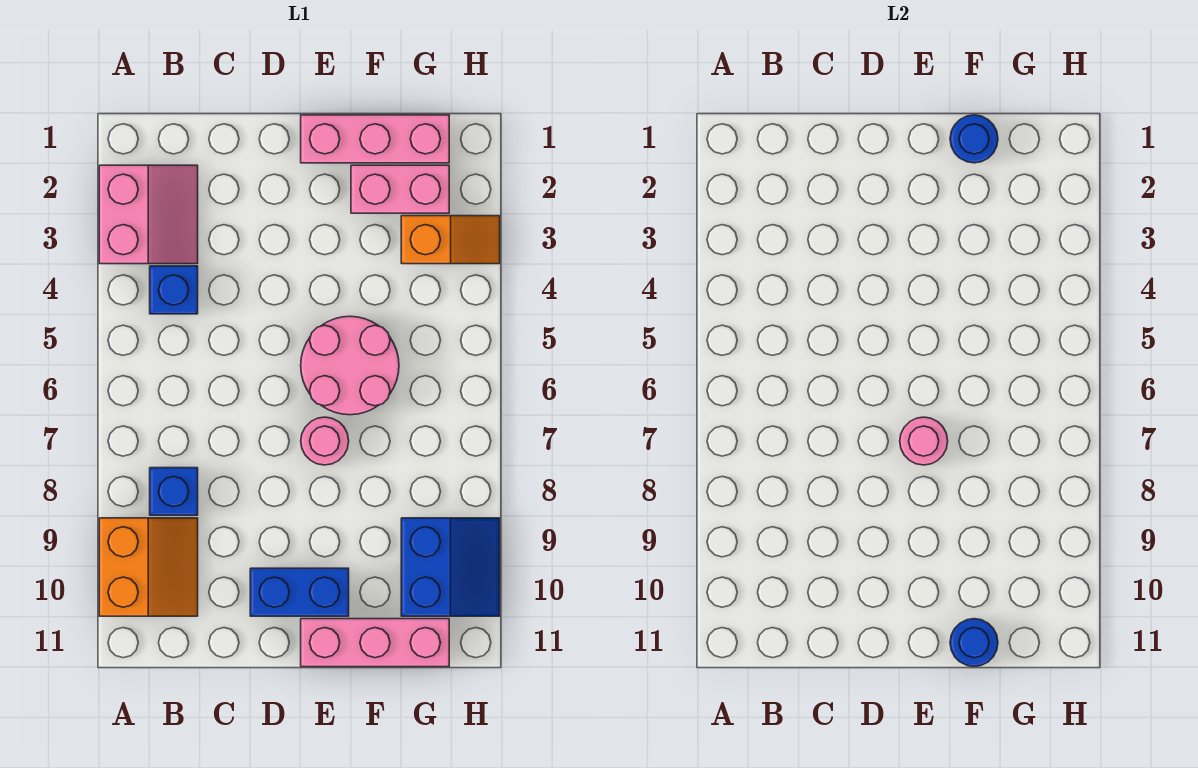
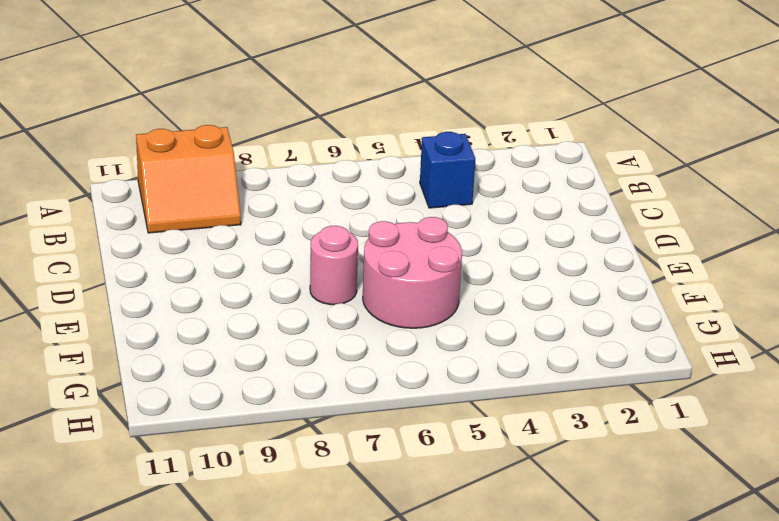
none -> pink 2x2 slope [99,165,198,264]
none -> blue 1x1 brick [150,468,198,515]
none -> blue 1x2 brick [250,568,349,616]

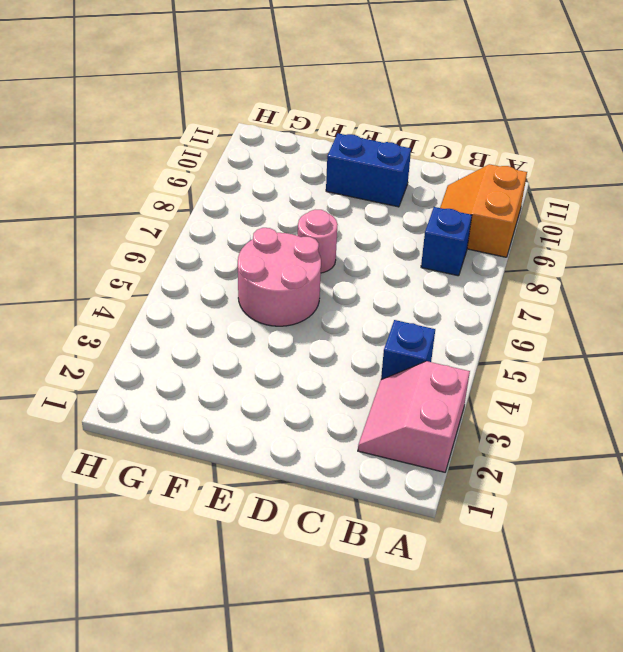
none -> pink 1x3 brick [301,115,449,163]
none -> pink 1x3 brick [301,619,449,667]
none -> pink 1x2 brick [351,165,449,213]

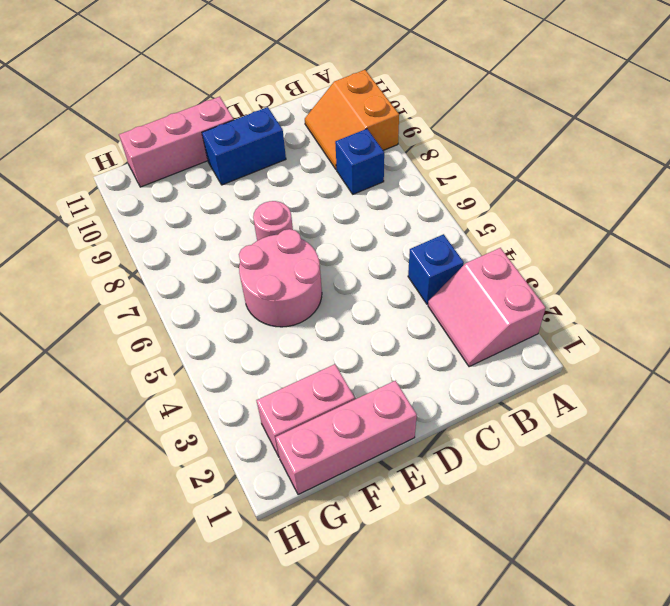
none -> orange 1x2 slope [401,216,500,264]
none -> blue 2x2 slope [401,518,500,616]
none -> pink 1x1 round brick [900,417,948,465]

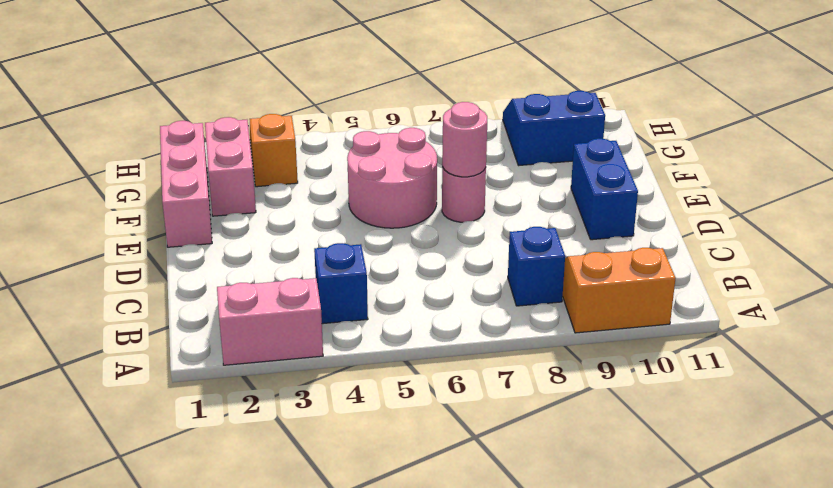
none -> pink 1x3 brick [301,619,449,667]
none -> blue 1x1 round brick [950,115,998,163]
none -> blue 1x1 round brick [950,619,998,667]

